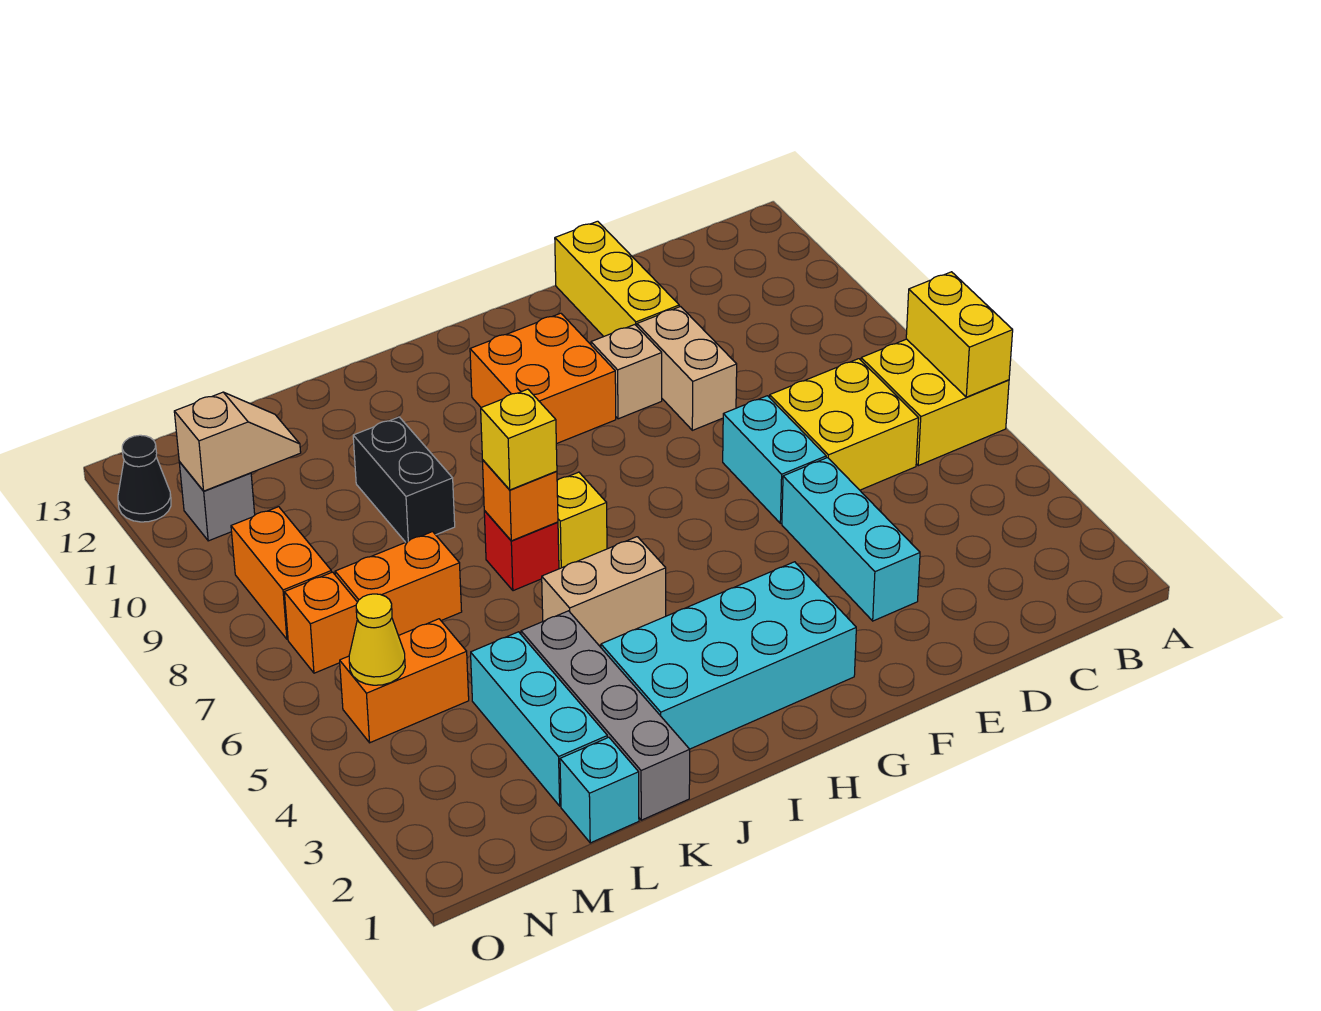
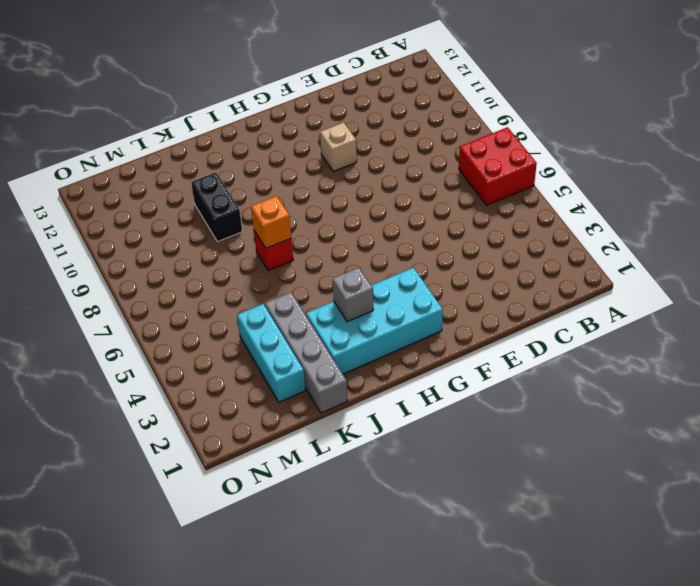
red 2x2 brick [459,127,537,205] -> yellow 2x2 brick [861,339,1009,466]
grey 1x1 brick [333,268,373,322] -> grey 1x1 brick moved to [179,461,255,541]
none -> yellow 2x2 brick [770,359,919,490]
none -> cyan 1x3 brick [782,458,920,621]
none -> cyan 1x2 brick [723,396,826,523]

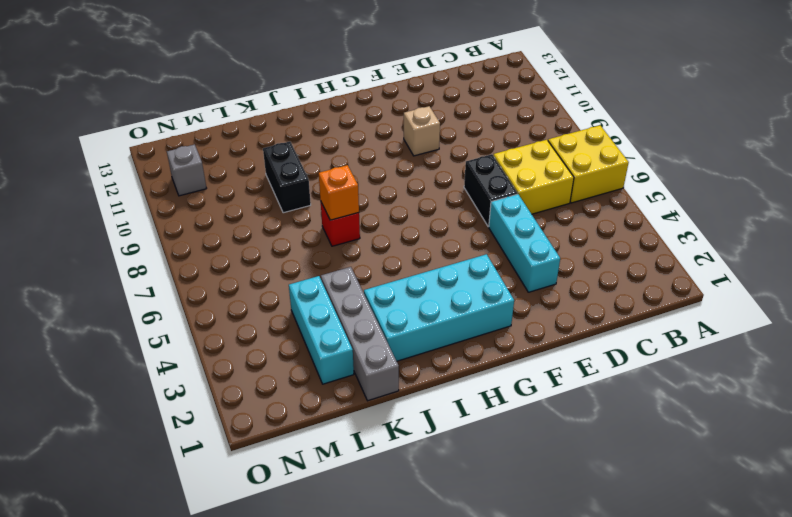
black 1x2 brick [464,154,518,227] -> cyan 1x2 brick [723,396,826,523]
none -> tan 1x2 brick [637,307,737,430]
none -> yellow 1x3 brick [555,221,679,337]
none -> orange 2x2 brick [470,313,616,444]

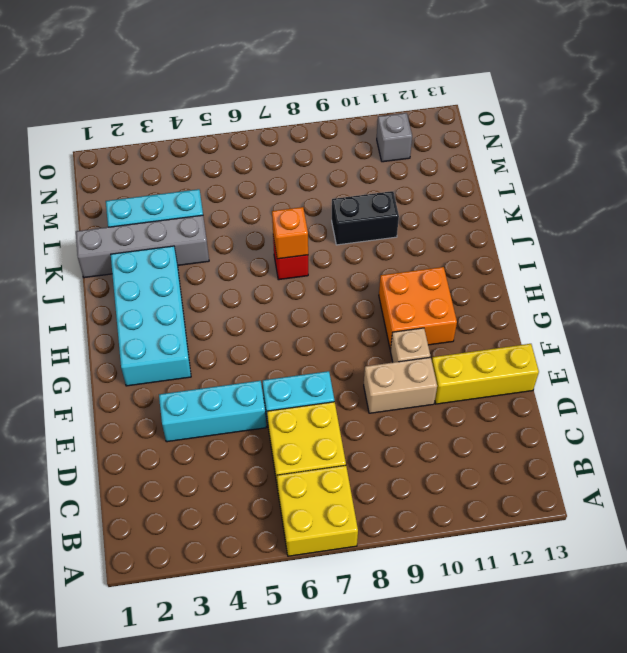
none -> tan 1x2 brick [542,537,666,645]
none -> yellow 1x1 brick [557,472,607,569]
none -> cyan 1x1 brick [560,737,639,843]

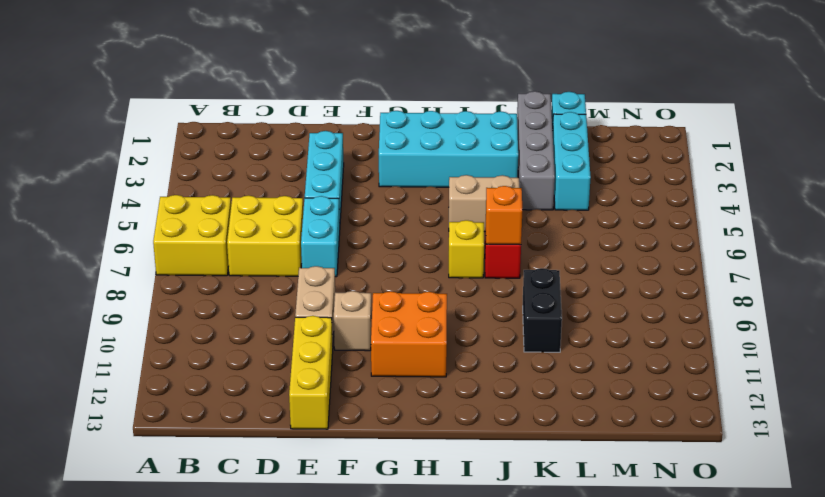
none -> orange 1x2 brick [335,532,462,636]
none -> orange 1x2 brick [340,619,469,743]
none -> orange 1x1 brick [284,572,357,673]

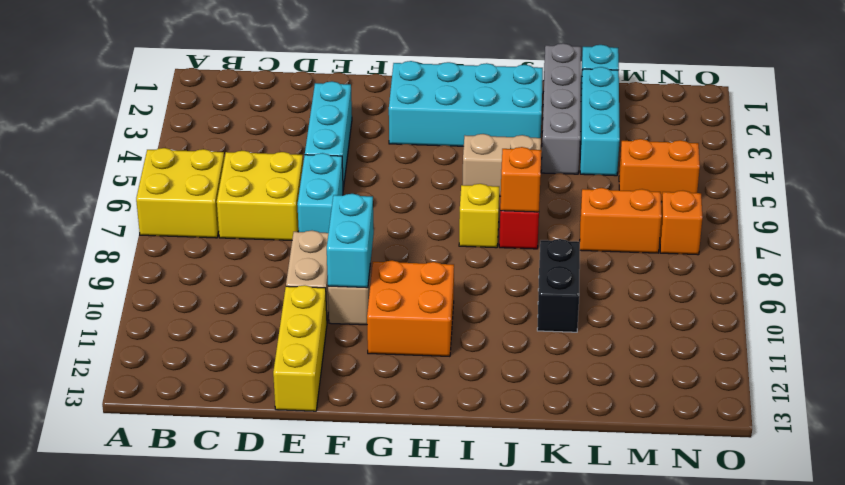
cyan 1x2 brick [327,194,374,288] -> none
none -> orange 1x2 brick [231,507,331,639]
none -> grey 1x1 brick [179,461,255,541]
none -> black 1x1 cone [118,435,171,522]

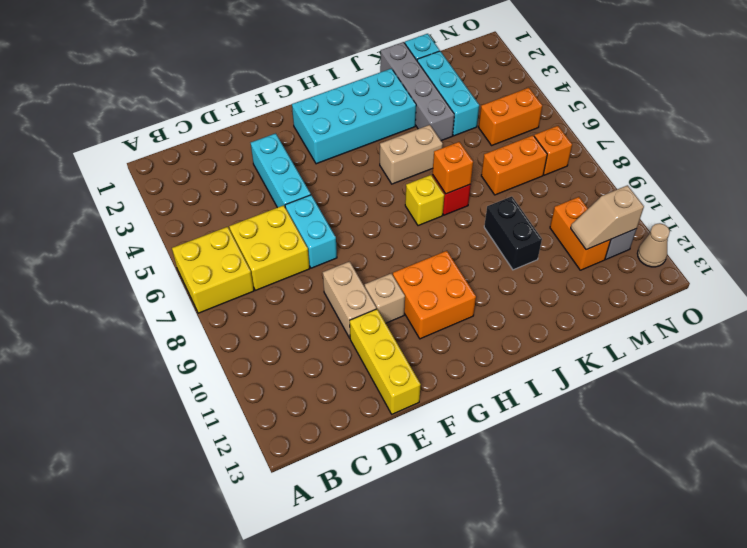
orange 1x2 brick [550,197,611,270] -> orange 1x2 brick moved to [231,507,331,639]
tan 1x1 cone [637,223,670,267] -> black 1x1 cone [118,435,171,522]
none -> yellow 1x2 brick [906,272,1013,397]
none -> yellow 1x1 cone [349,594,405,685]
none -> yellow 1x1 brick [481,389,557,490]

